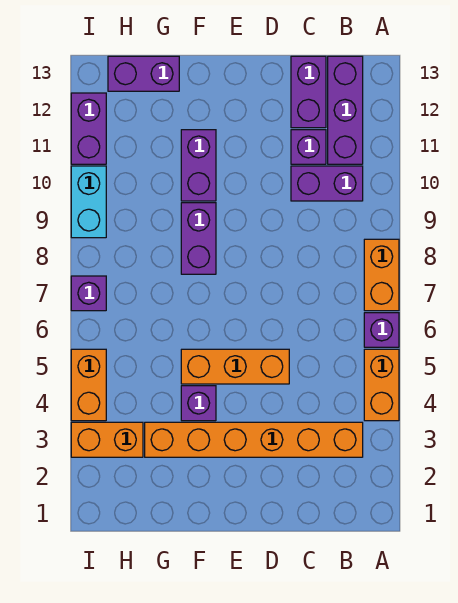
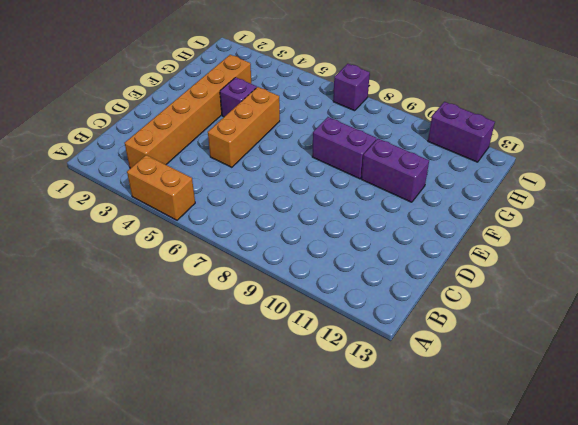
none -> purple 1x1 brick [364,313,399,347]
none -> orange 1x2 brick [364,239,399,311]
none -> purple 1x2 brick [291,166,363,201]

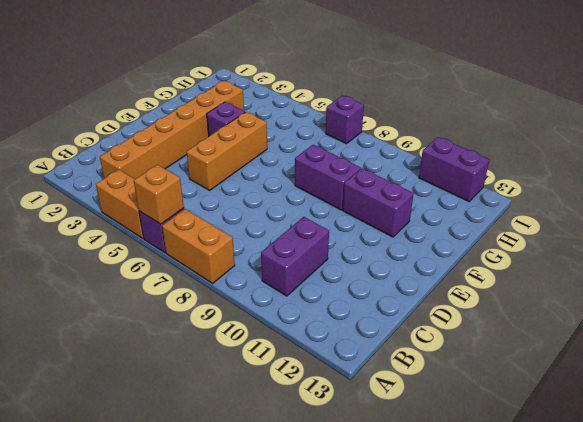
orange 1x1 brick [134,165,184,224] -> none
none -> purple 1x3 brick [328,56,363,164]
none -> purple 1x1 brick [291,130,326,164]
none -> purple 1x2 brick [291,56,326,128]

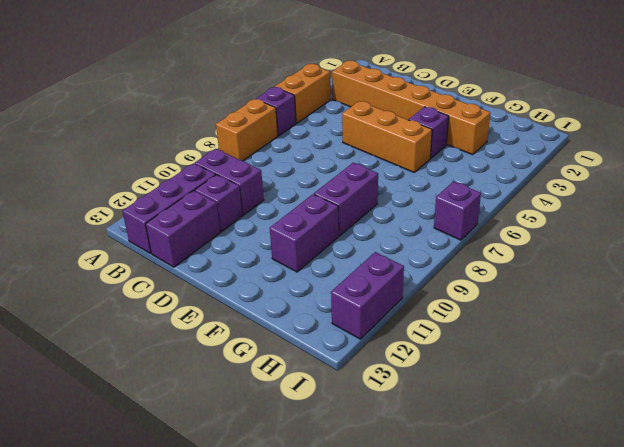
none -> purple 1x2 brick [108,56,179,91]
none -> orange 1x2 brick [71,422,143,457]
none -> orange 1x2 brick [71,349,106,421]

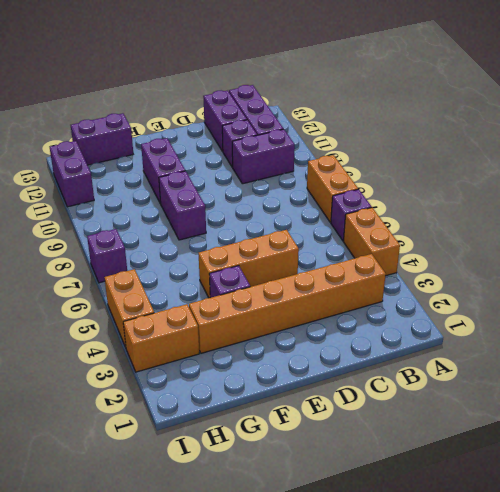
none -> cyan 1x2 brick [71,166,106,238]

